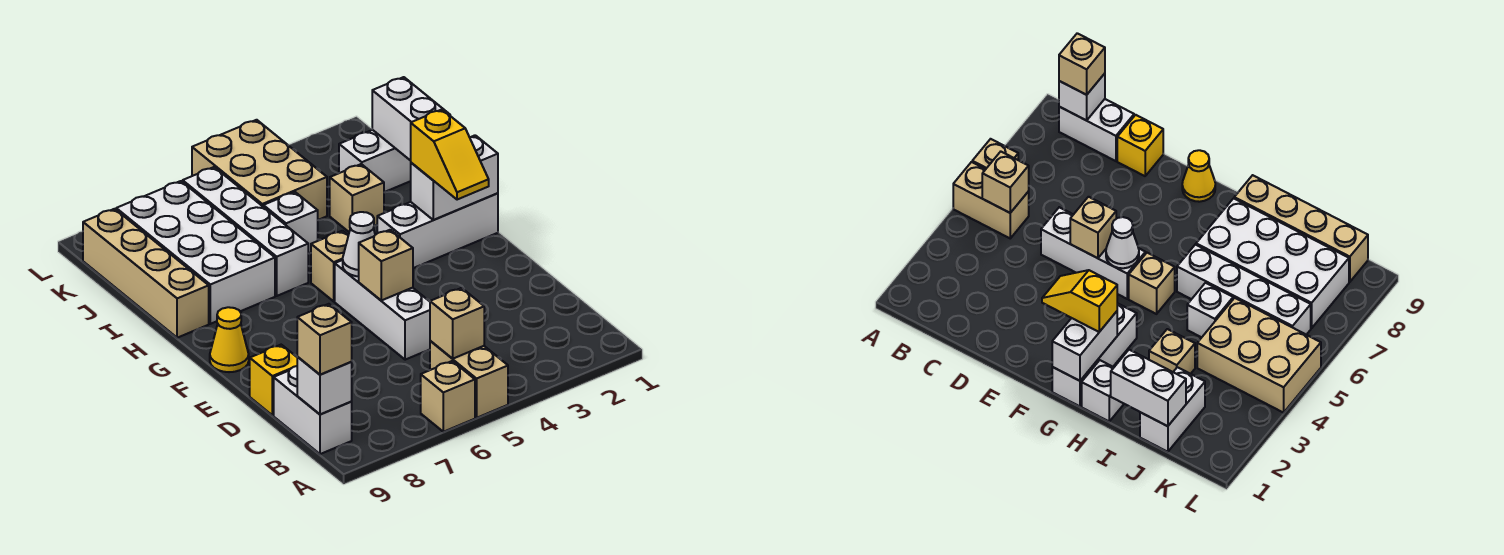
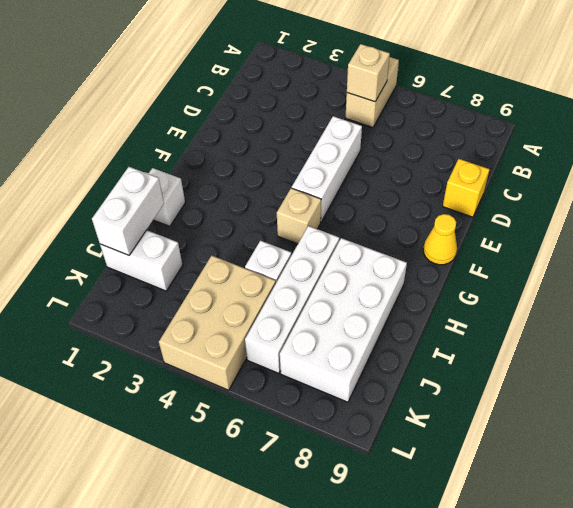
none -> tan 1x1 brick [421,361,475,432]
none -> white 1x2 brick [274,366,352,454]
none -> white 1x3 brick [377,193,498,268]

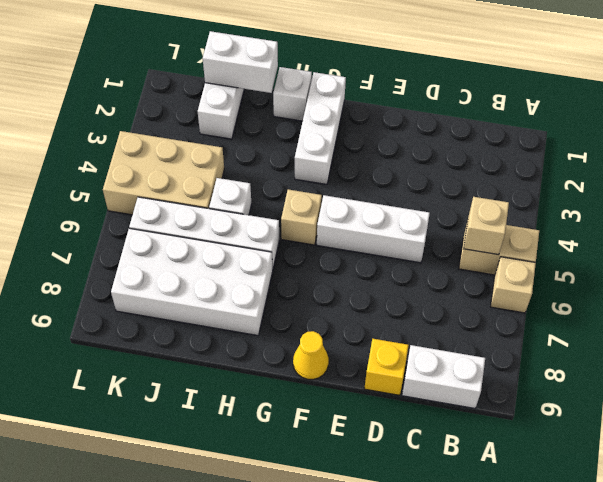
none -> tan 1x4 brick [83,209,209,338]
none -> tan 1x1 brick [330,164,384,232]
none -> white 1x1 brick [297,357,352,414]

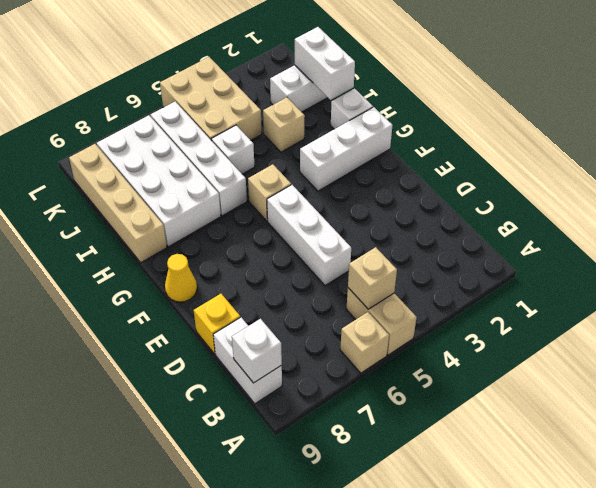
none -> tan 1x1 brick [359,230,413,300]
none -> white 1x1 cone [343,212,375,276]
none -> white 1x2 brick [411,135,498,220]

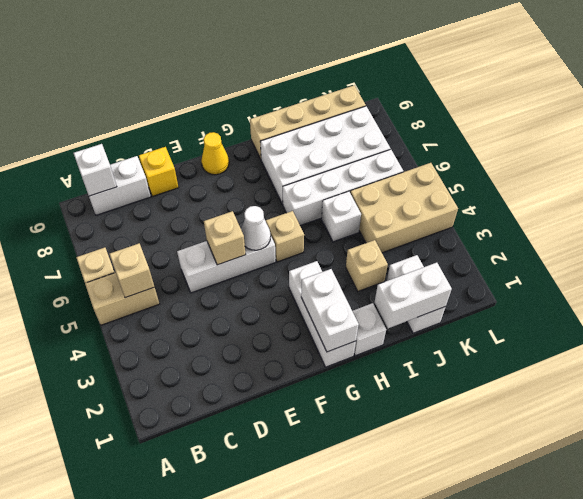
none -> tan 1x1 brick [297,304,352,375]
none -> yellow 1x2 slope [411,110,489,200]

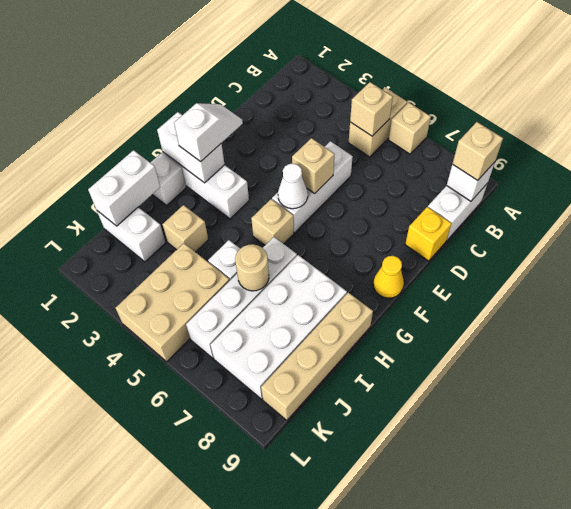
white 1x2 slope [174,103,243,162] -> yellow 1x2 slope [411,110,489,200]
tan 1x1 round brick [235,244,269,291] -> none

